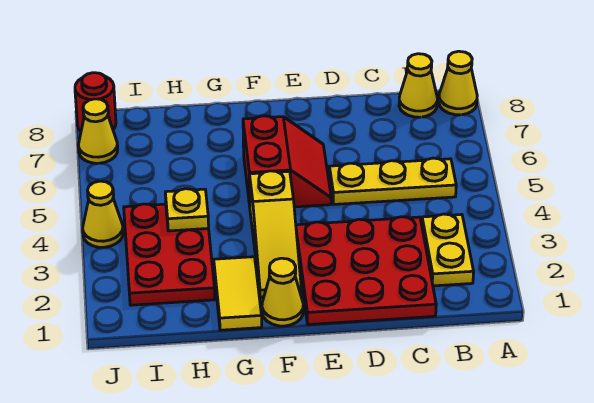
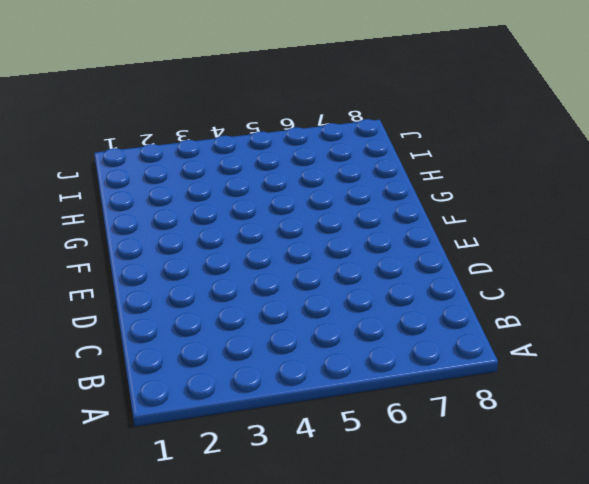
none -> yellow 1x1 cone [439,51,477,115]
none -> yellow 1x2 plate [422,214,474,286]
none -> yellow 1x3 plate [329,158,456,204]

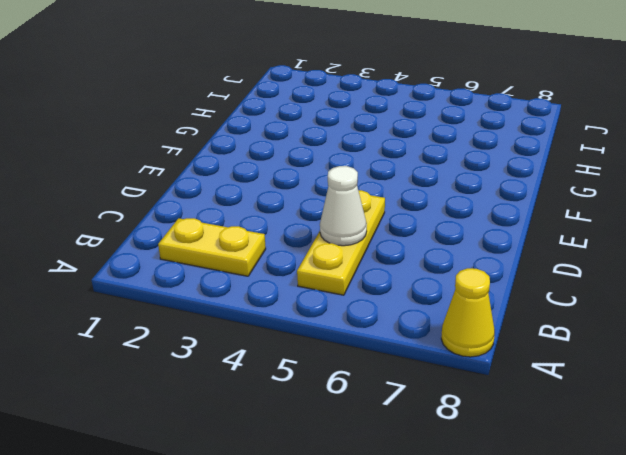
white 1x1 cone [320,166,367,246] -> none
none -> yellow 1x1 cone [399,54,437,117]
none -> red 3x3 plate [296,217,436,325]
none -> red 2x2 slope [243,116,331,207]

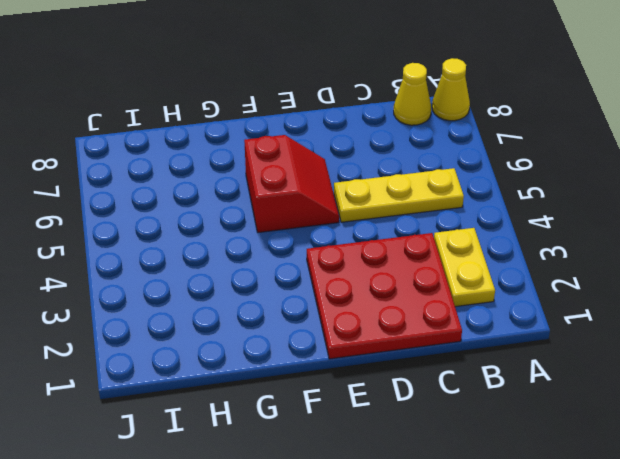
none -> yellow 1x1 cone [262,258,303,326]
none -> yellow 1x3 slope [250,171,301,297]
none -> yellow 1x2 tile [214,257,262,330]

